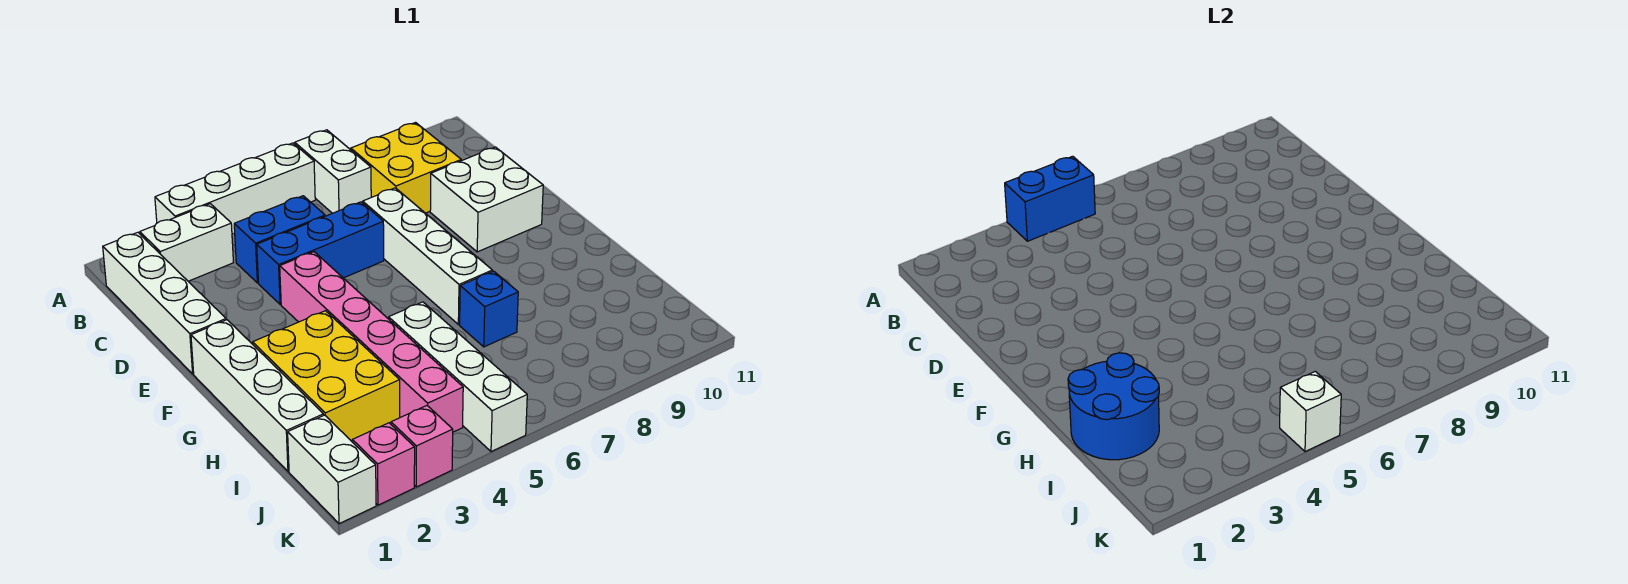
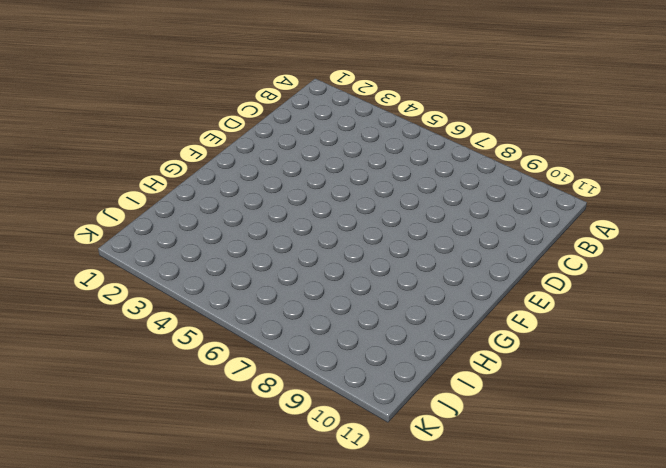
none -> white 1x4 brick [155,143,315,234]
none -> white 1x2 brick [295,130,371,213]
none -> white 1x4 brick [103,232,226,374]

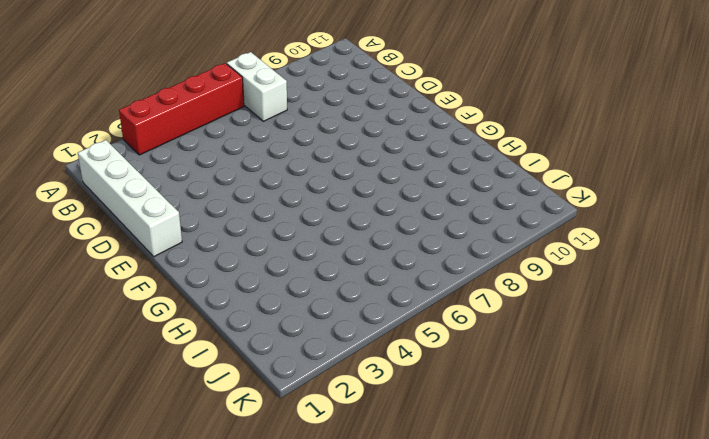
red 1x4 brick [119,63,244,155] -> white 1x4 brick [155,143,315,234]
none -> white 1x2 brick [140,204,233,281]
none -> yellow 2x2 brick [351,123,461,213]
none -> blue 1x2 brick [234,196,325,283]

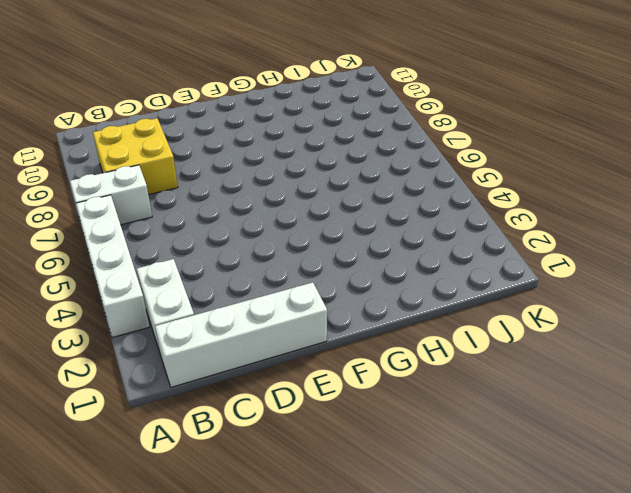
none -> blue 1x2 brick [234,196,325,283]
none -> blue 1x3 brick [257,202,384,305]
none -> white 1x4 brick [363,188,492,325]

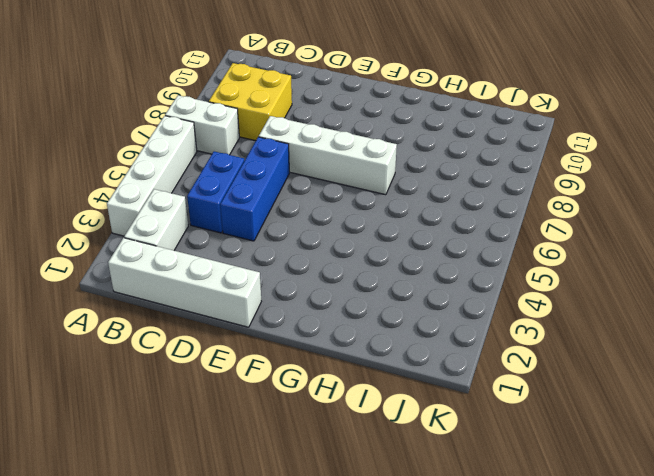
none -> white 2x2 brick [430,147,543,252]
none -> pink 1x6 brick [280,252,463,432]
none -> white 1x4 brick [191,320,324,471]

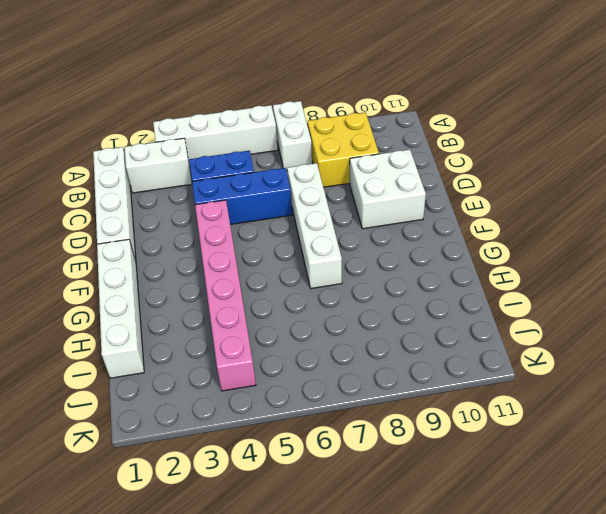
none -> yellow 2x3 brick [253,311,400,441]
none -> white 1x4 brick [389,302,527,452]
none -> blue 1x1 brick [460,271,518,347]

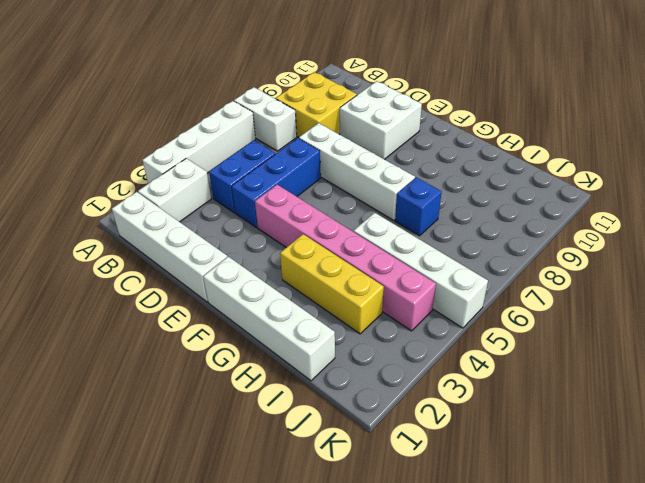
yellow 1x3 brick [280,234,384,334] -> yellow 2x3 brick [253,311,400,441]
none -> white 1x2 brick [288,415,376,524]
none -> pink 1x1 brick [352,423,415,505]
none -> pink 1x1 brick [391,406,453,487]

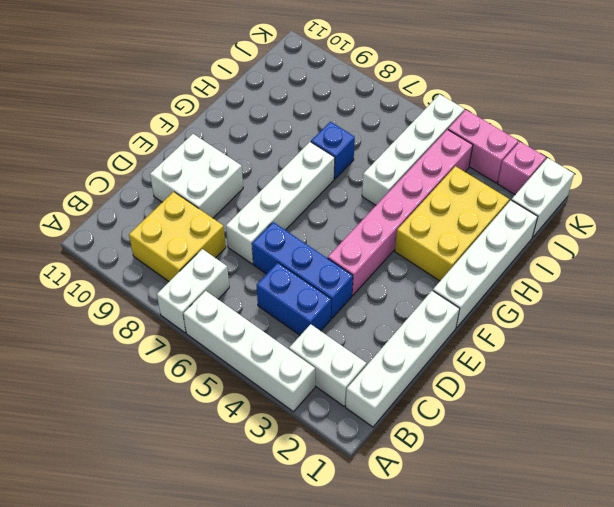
pink 1x2 brick [448,110,518,183] -> pink 1x1 brick [391,406,453,487]
none -> blue 1x2 brick [1005,156,1095,241]
none -> blue 2x2 round brick [1068,353,1159,460]
none -> white 1x1 brick [1280,371,1341,452]

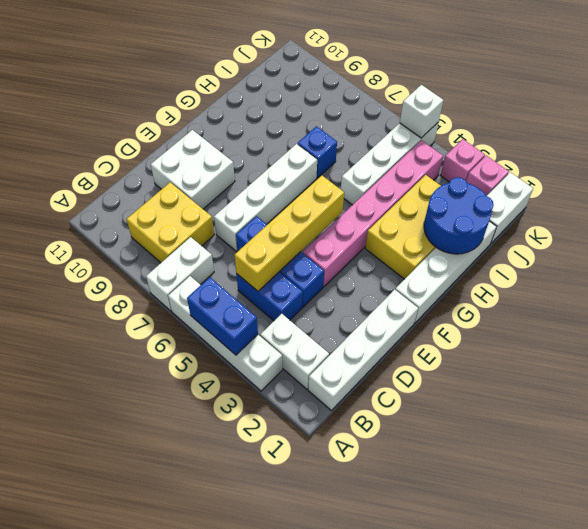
yellow 1x4 brick [234,175,344,291] -> none

